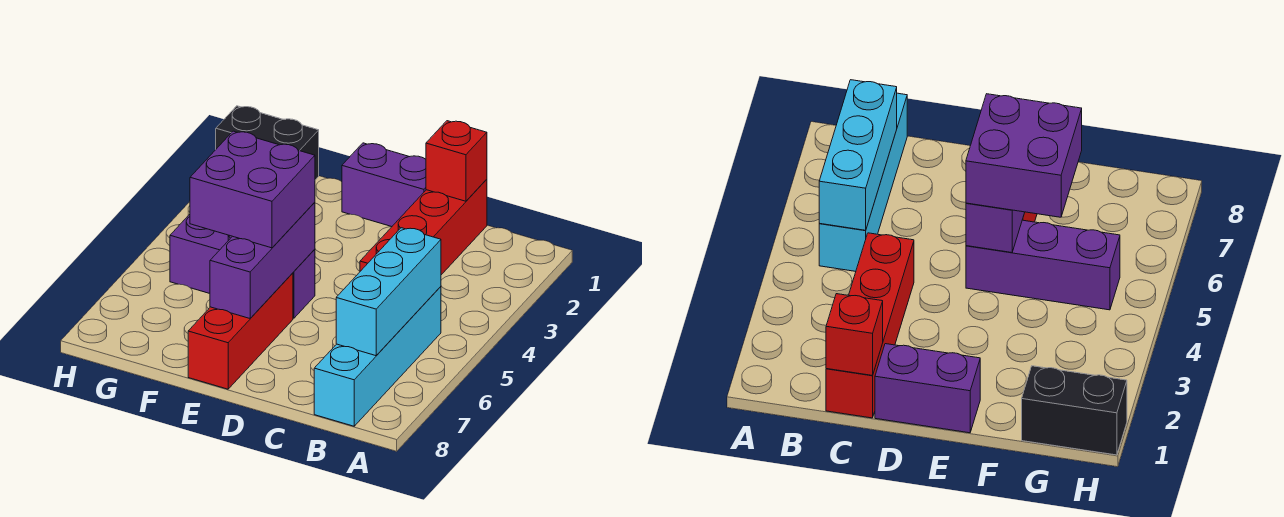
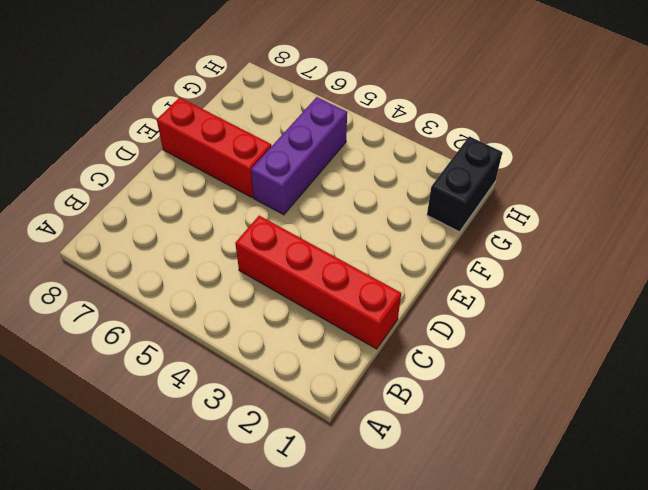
none -> cyan 1x4 brick [314,287,441,426]
none -> purple 1x2 brick [342,143,426,227]

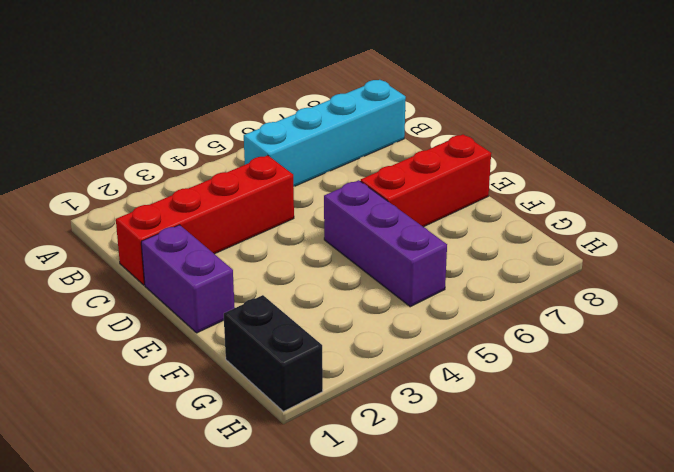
none -> cyan 1x3 brick [336,228,441,356]
none -> red 1x1 brick [426,121,487,201]

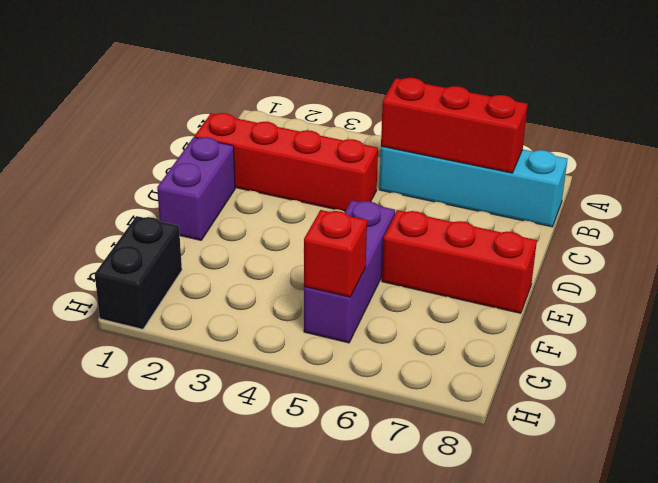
red 1x3 brick [381,78,528,173] -> cyan 1x3 brick [336,228,441,356]
red 1x1 brick [304,210,367,297] -> red 1x1 brick moved to [426,121,487,201]
none -> purple 1x3 brick [210,202,315,318]
none -> purple 2x2 brick [190,131,315,248]

